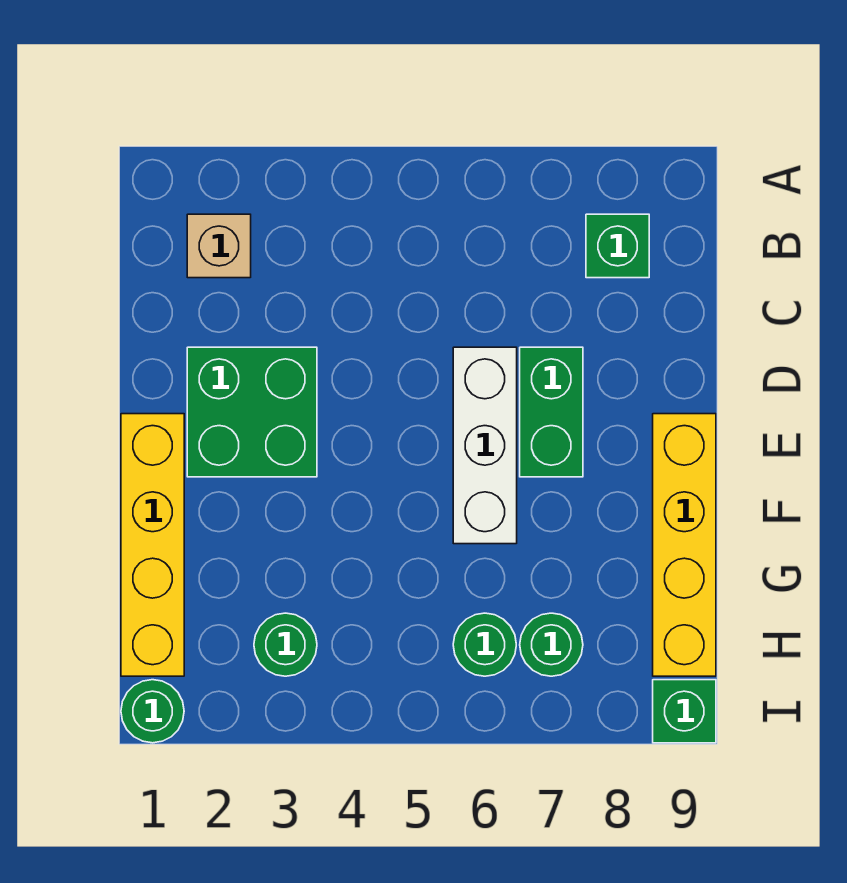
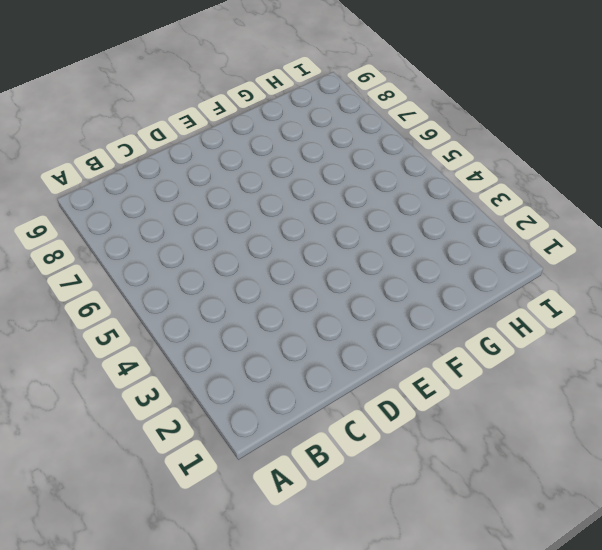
none -> tan 1x1 brick [187,214,251,278]
none -> green 1x1 brick [586,214,649,278]
none -> green 2x2 brick [187,347,317,477]

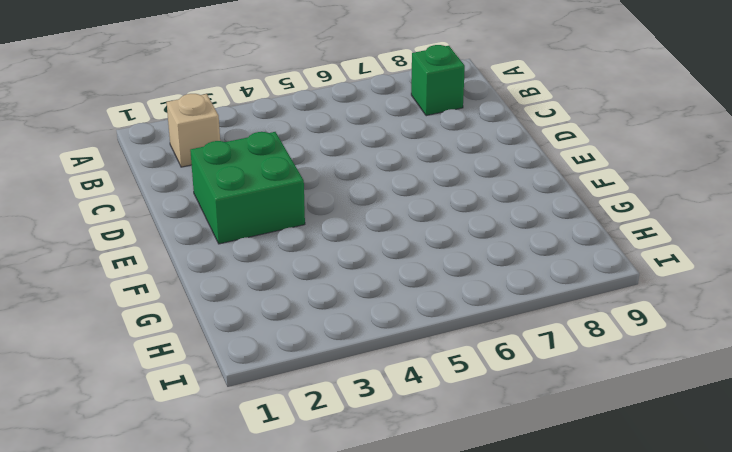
none -> white 1x3 brick [453,347,517,544]
none -> green 1x2 brick [520,347,583,477]
none -> yellow 1x4 brick [121,414,184,676]

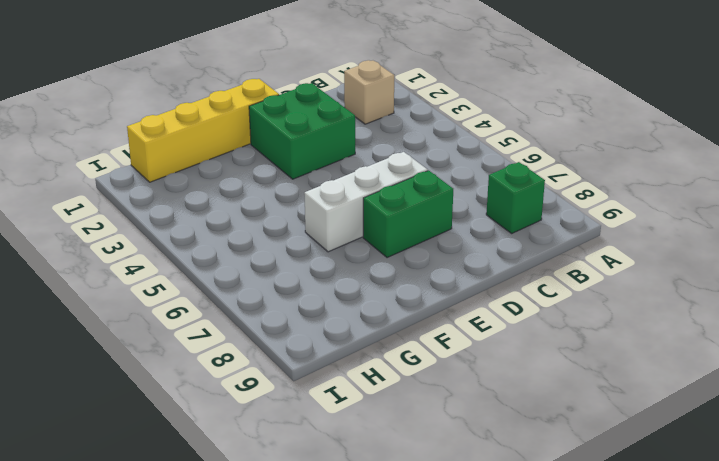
none -> yellow 1x4 brick [653,414,716,676]
none -> green 1x1 round brick [254,613,317,676]
none -> green 1x1 round brick [453,613,516,676]

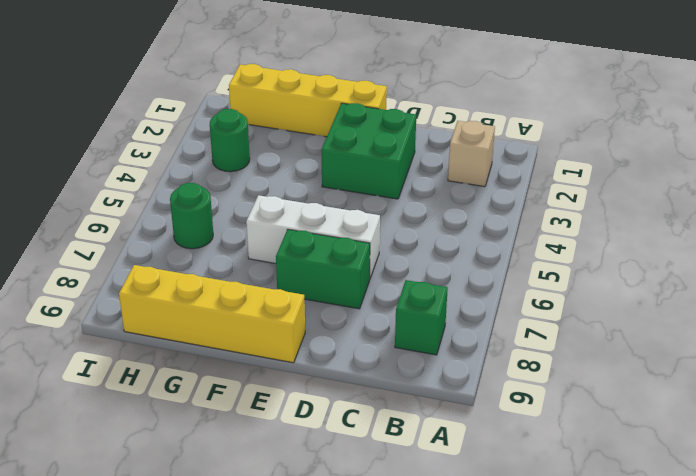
none -> green 1x1 round brick [520,613,583,676]
none -> green 1x1 round brick [121,680,184,743]
none -> green 1x1 brick [653,680,716,743]

